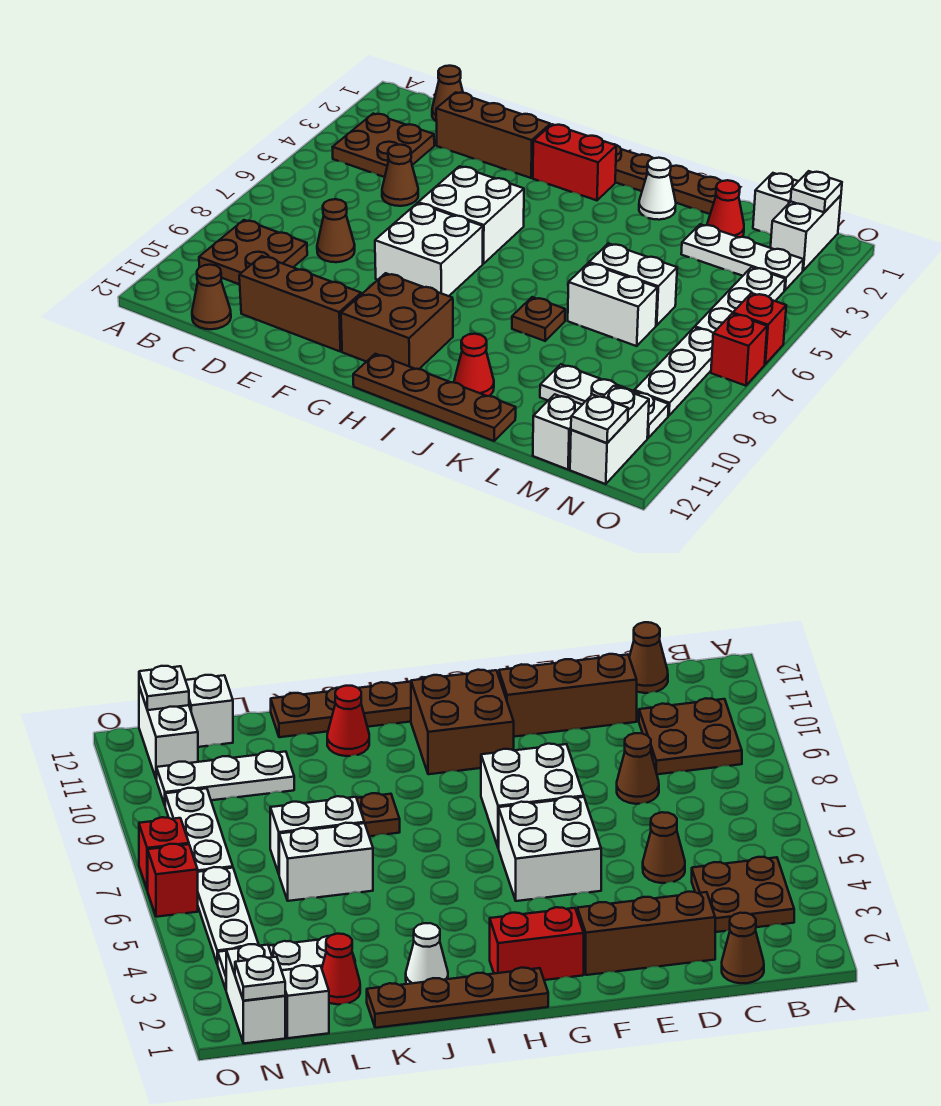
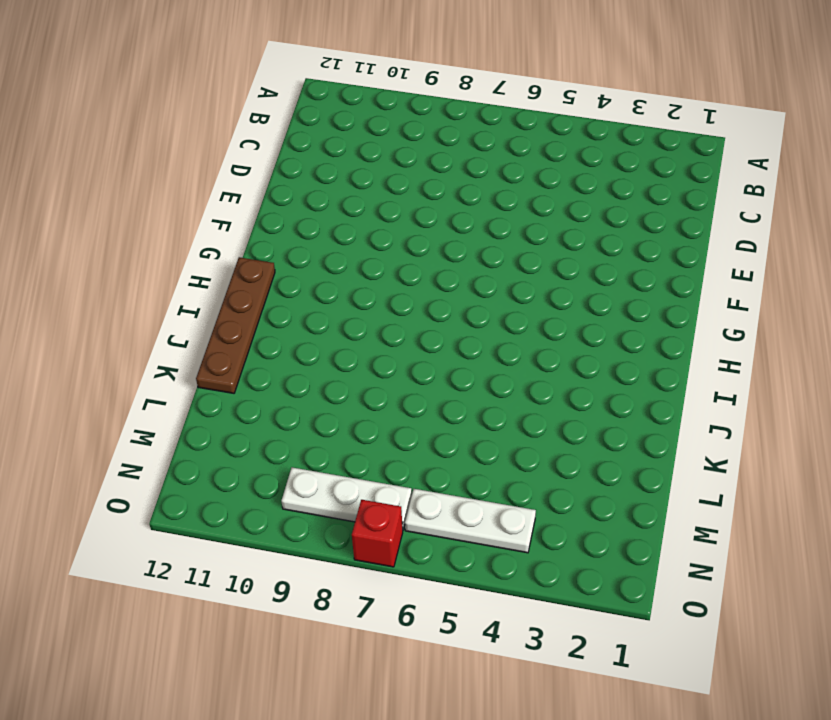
none -> brown 2x2 plate [333,114,434,177]
none -> brown 2x2 plate [199,220,307,284]
none -> brown 1x1 cone [432,66,463,121]
none -> brown 1x1 cone [192,265,231,329]

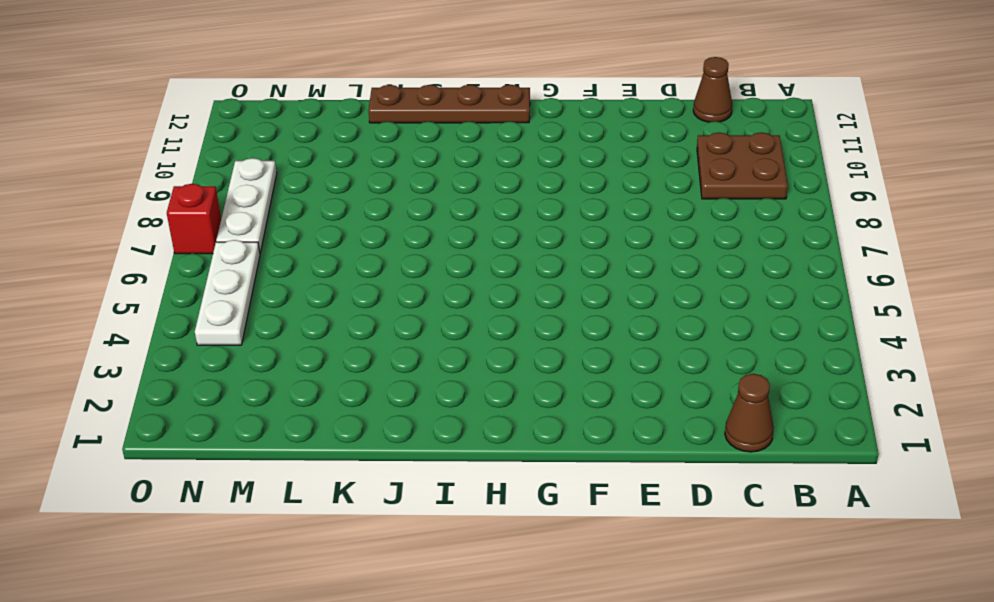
none -> brown 2x2 plate [333,114,434,177]
none -> brown 1x3 brick [436,92,550,178]
none -> brown 1x1 cone [382,145,418,206]
none -> brown 1x1 cone [317,199,355,262]

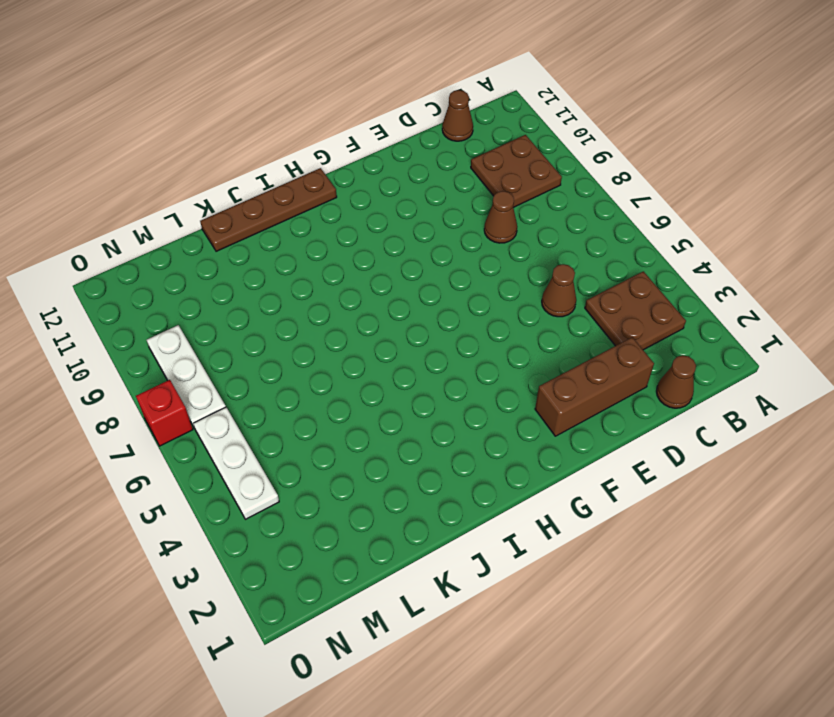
none -> brown 1x3 brick [239,256,361,352]
none -> white 2x2 brick [418,166,524,264]
none -> white 2x2 brick [375,203,483,296]
none -> red 1x2 brick [533,124,616,200]

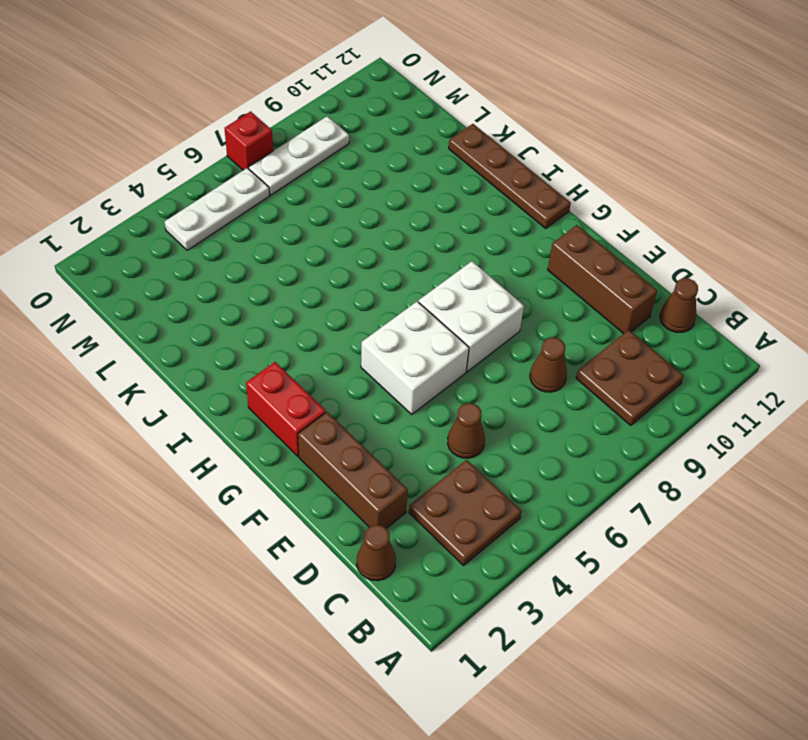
none -> brown 2x2 brick [341,273,453,369]
none -> brown 1x4 plate [614,144,721,214]
none -> white 1x1 cone [639,158,676,220]
none -> brown 1x1 plate [512,297,565,341]

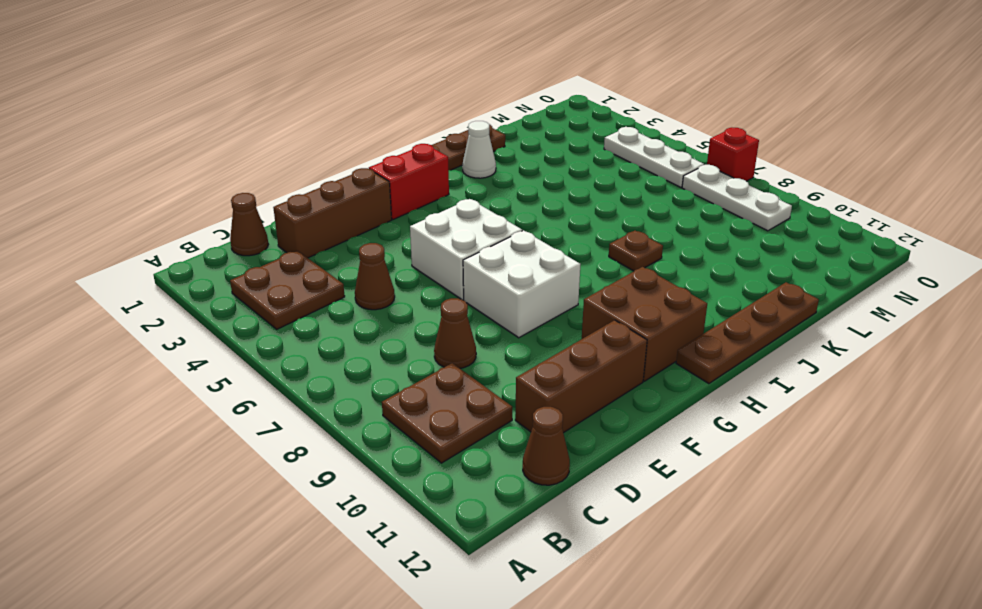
none -> red 1x1 cone [454,334,494,396]
none -> white 1x2 brick [589,243,677,325]
none -> white 1x2 brick [568,263,657,346]
none -> red 1x1 cone [707,180,744,237]

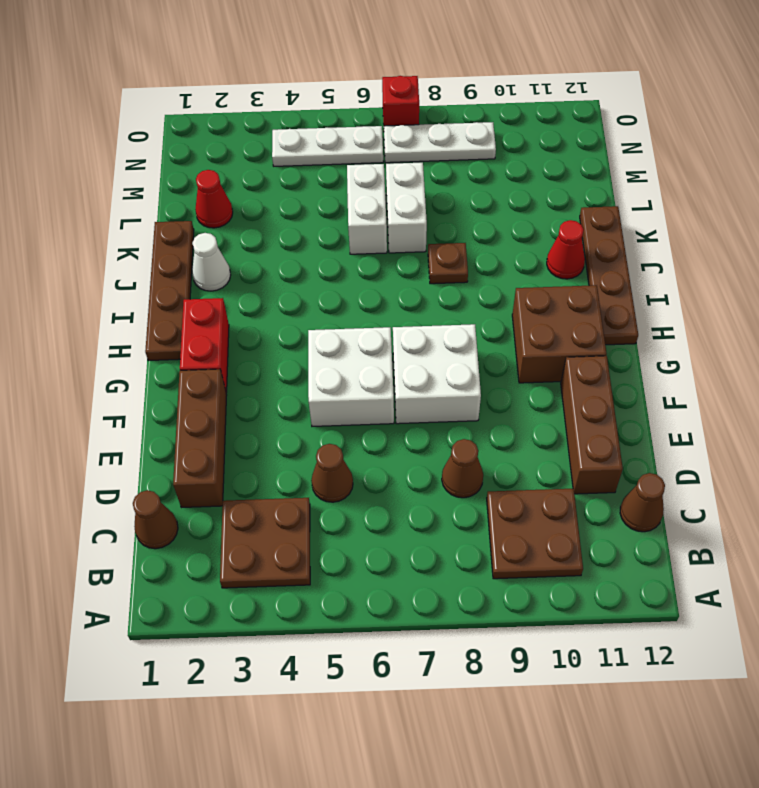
none -> white 1x3 plate [681,224,803,290]
none -> white 1x3 plate [540,364,669,438]
none -> white 1x1 brick [753,173,798,235]
none -> white 1x1 brick [533,394,582,469]

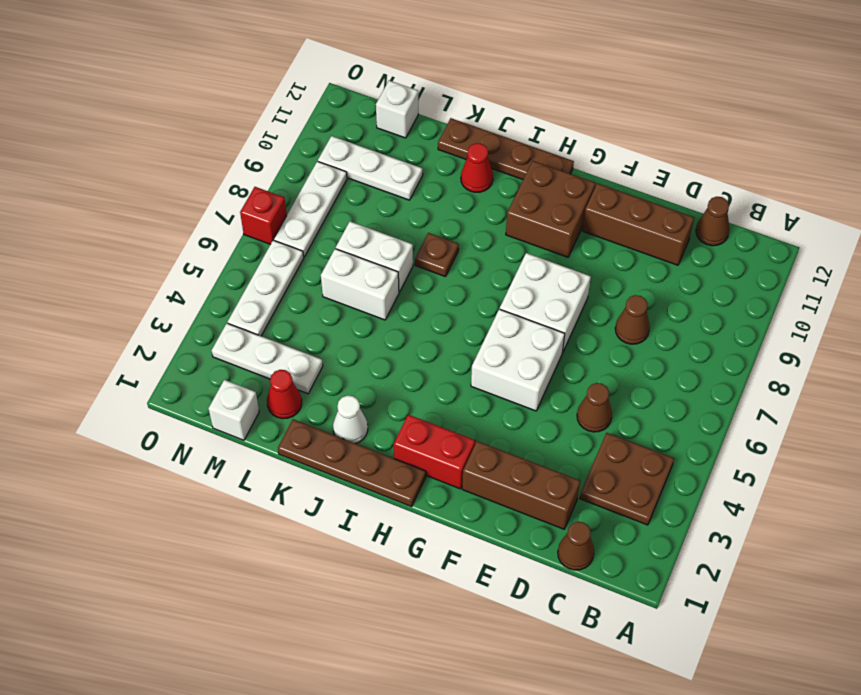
none -> brown 2x2 plate [199,220,307,284]
none -> white 1x2 brick [771,195,841,270]
none -> white 1x2 brick [570,386,649,484]
none -> red 1x1 brick [733,293,786,364]

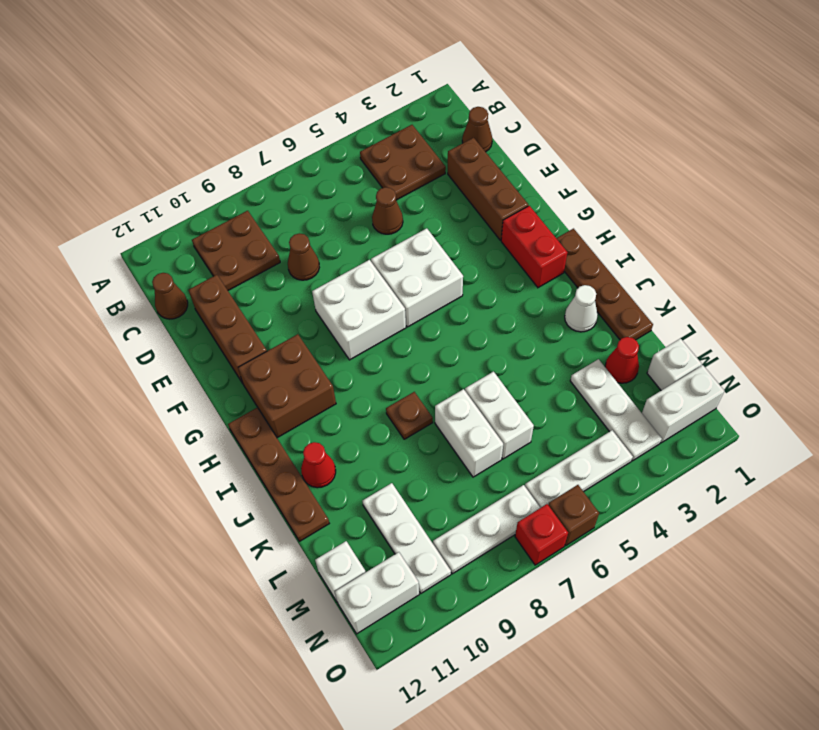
brown 1x1 brick [548,485,599,546] -> red 1x1 brick [733,293,786,364]
none -> white 1x1 plate [791,171,842,212]
none -> white 1x1 plate [571,395,628,443]

